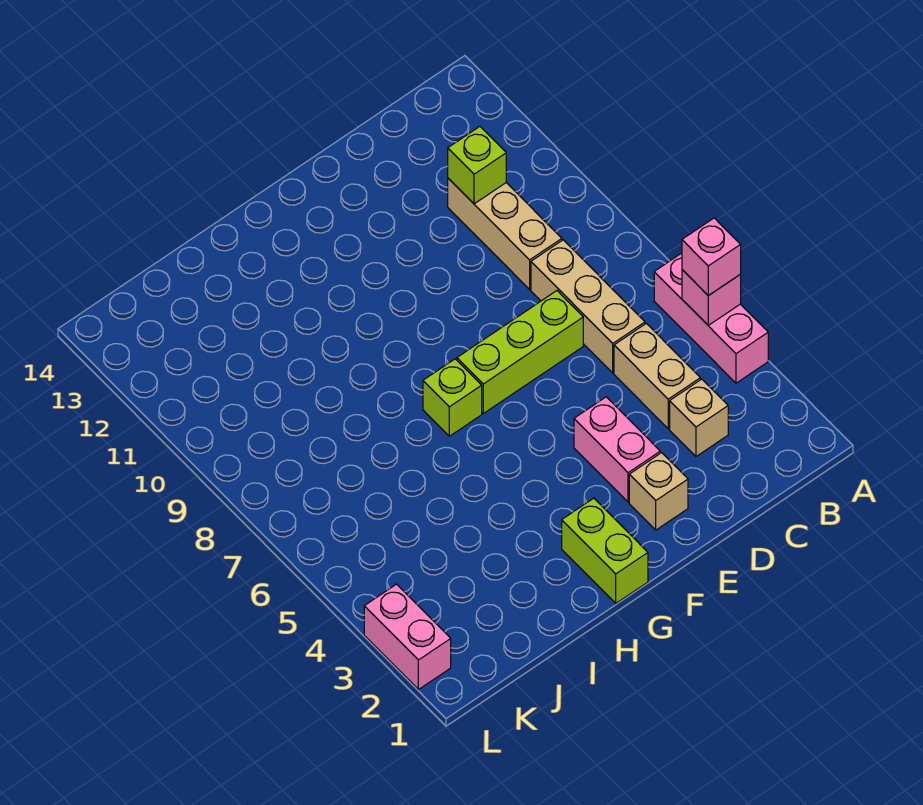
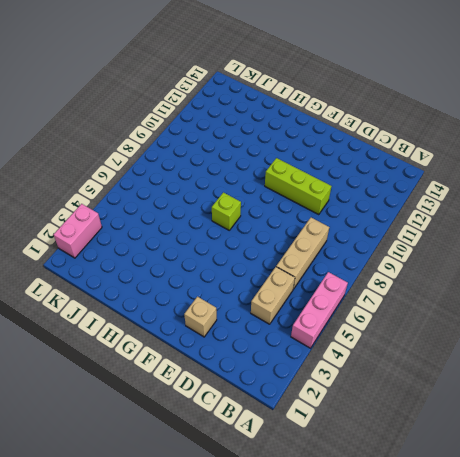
lime 1x3 brick [265,158,331,215] -> lime 1x3 brick moved to [457,291,583,413]
none -> tan 1x1 brick [670,379,728,456]
none -> tan 1x3 brick [448,178,562,289]
none -> pink 1x2 brick [574,397,660,502]

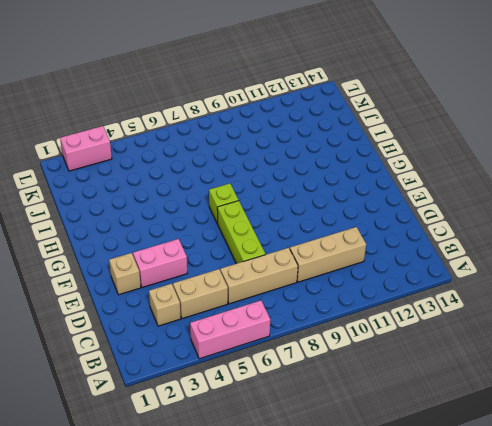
none -> lime 1x2 brick [562,498,648,603]
none -> pink 1x1 brick [682,270,741,326]
none -> lime 1x1 brick [448,127,506,204]

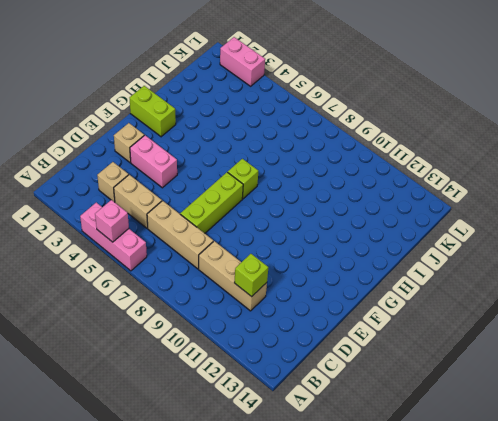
none -> pink 1x1 brick [682,218,741,296]

